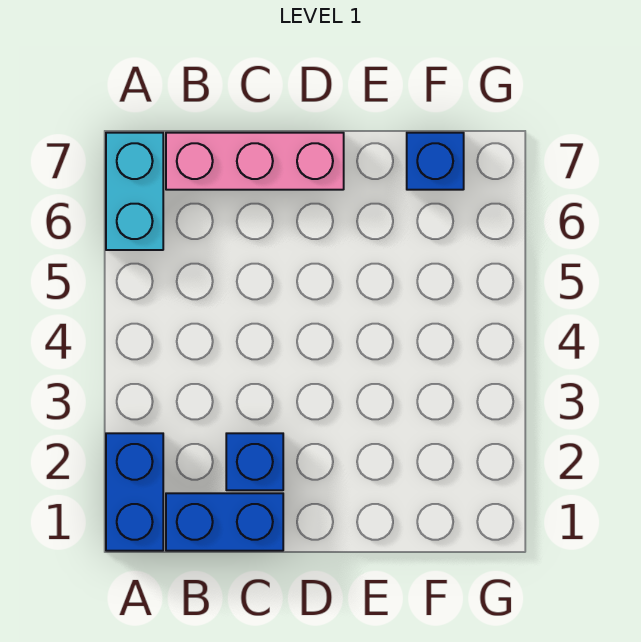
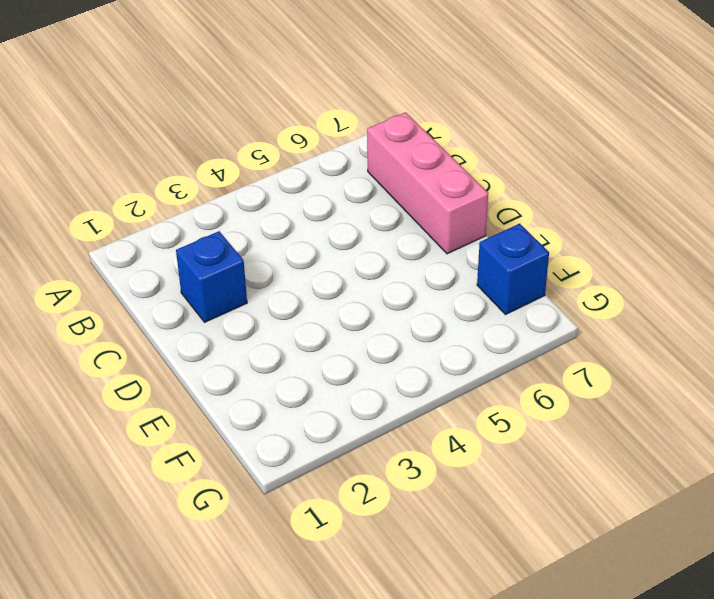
none -> blue 1x2 brick [106,433,163,551]
none -> cyan 1x2 brick [106,133,163,250]

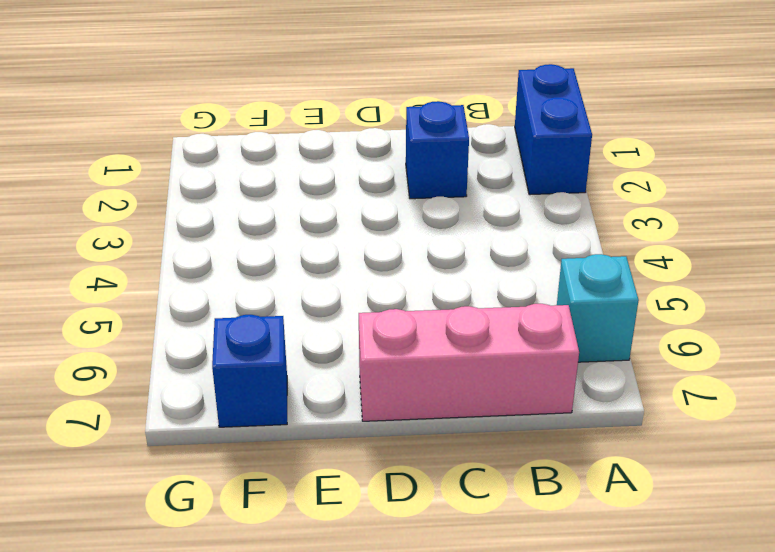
cyan 1x1 brick [557,254,639,362] -> cyan 1x2 brick [106,133,163,250]
none -> blue 1x2 brick [166,493,283,551]

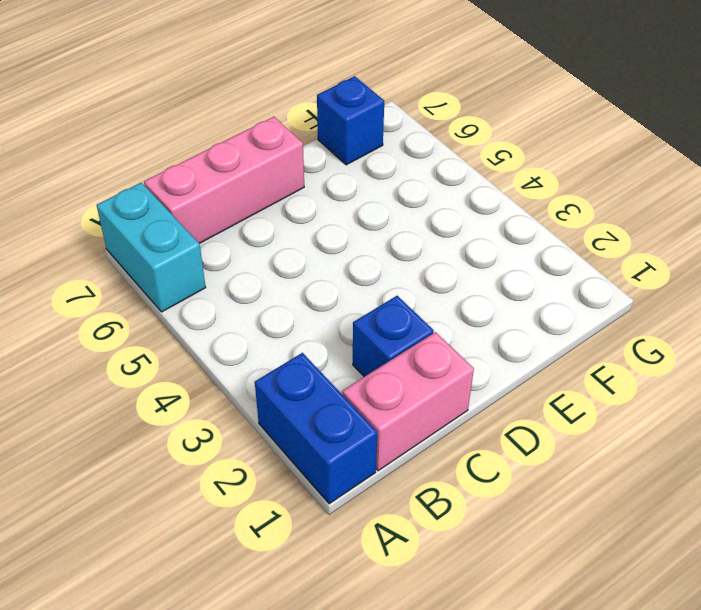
pink 1x2 brick [342,332,474,471] -> blue 1x2 brick [166,493,283,551]

